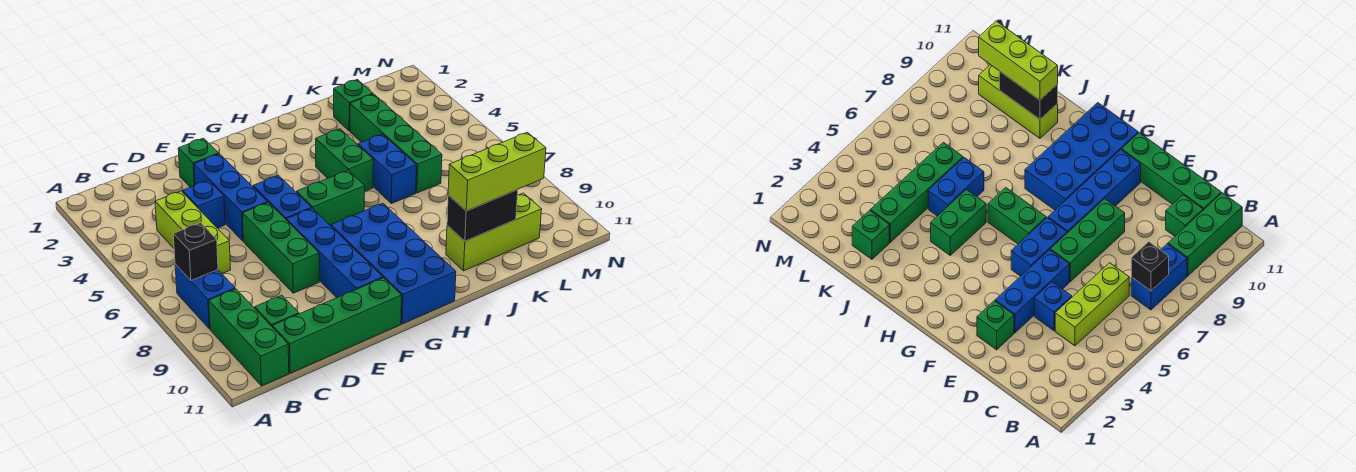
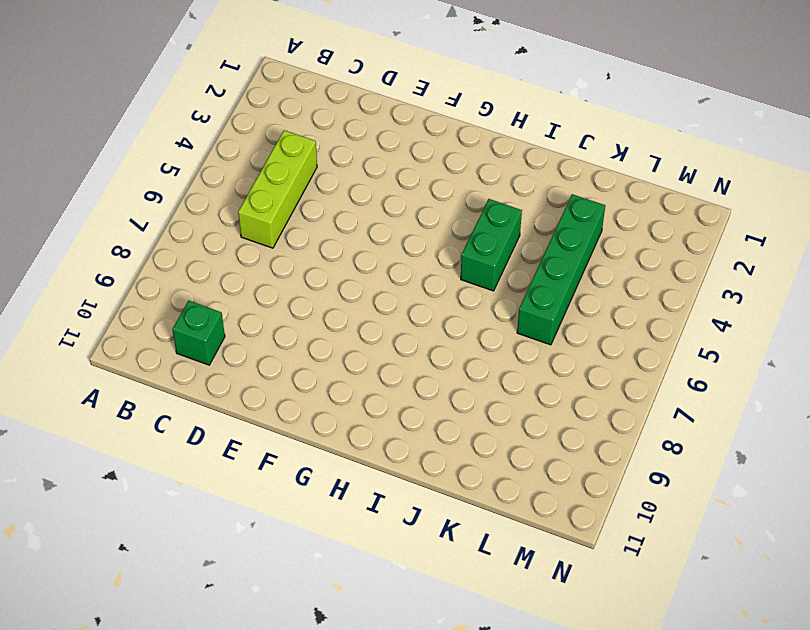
none -> blue 1x2 brick [175,264,235,329]
none -> green 1x3 brick [209,289,289,386]
none -> green 1x4 brick [273,278,401,373]

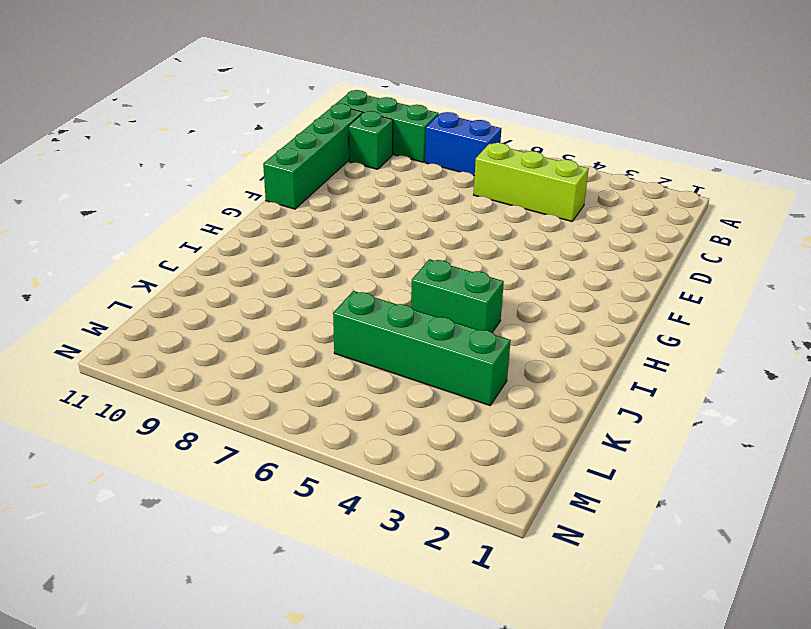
none -> blue 1x1 brick [183,180,225,228]
none -> green 1x1 brick [178,138,219,187]
none -> blue 1x3 brick [194,154,268,241]

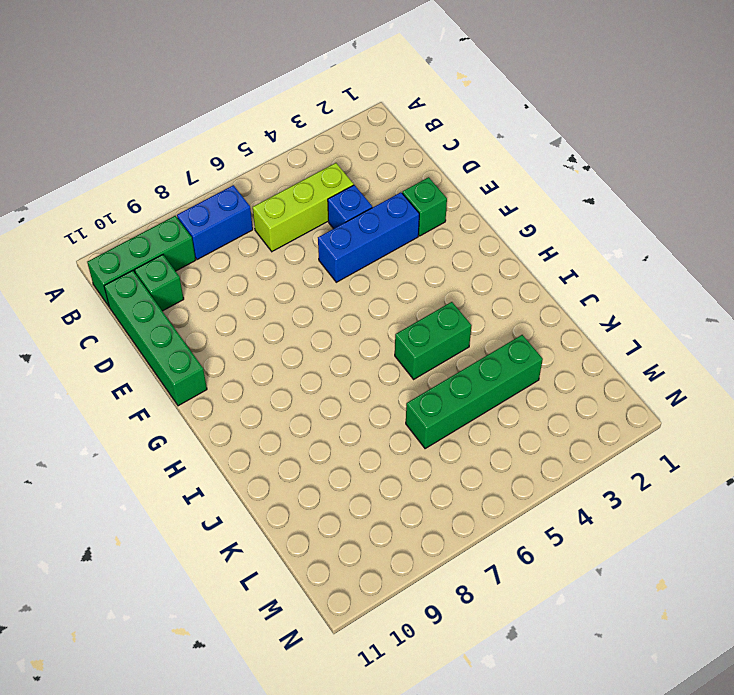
none -> green 1x3 brick [242,203,319,293]
none -> blue 1x2 brick [253,175,311,220]
none -> blue 1x4 brick [287,208,383,298]

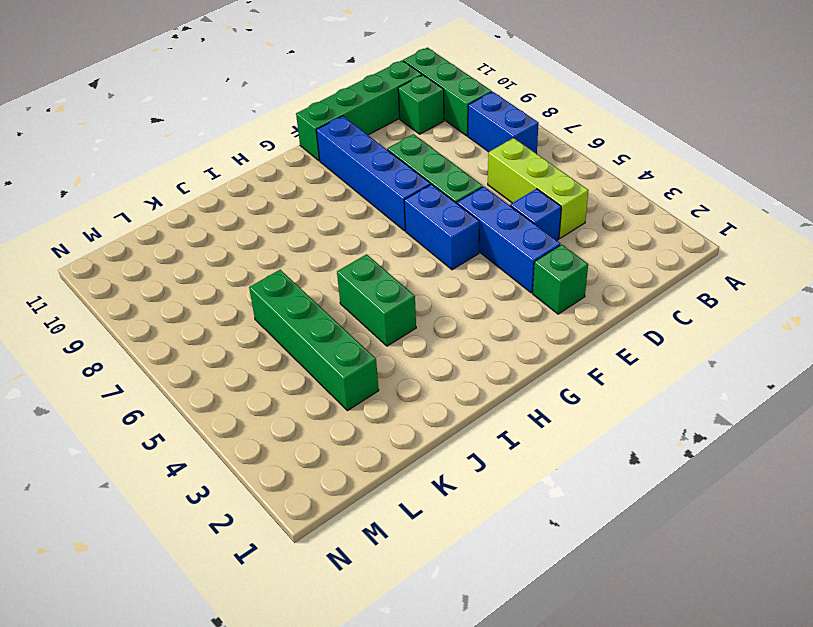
none -> green 1x2 brick [297,171,365,226]
none -> blue 2x4 brick [331,203,456,324]
none -> blue 1x2 brick [358,134,416,204]

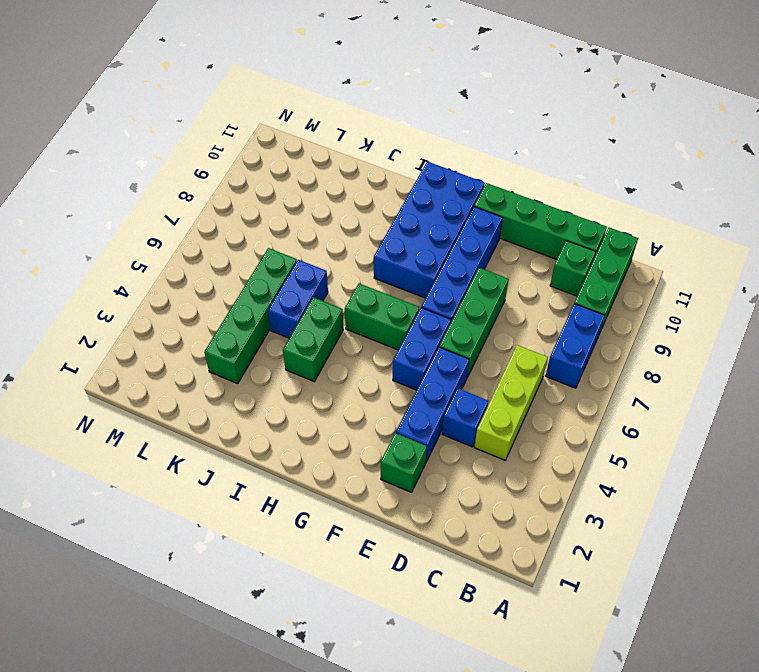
none -> lime 1x3 brick [446,193,542,271]
none -> green 1x1 brick [334,80,373,131]
none -> black 1x1 brick [173,223,218,281]

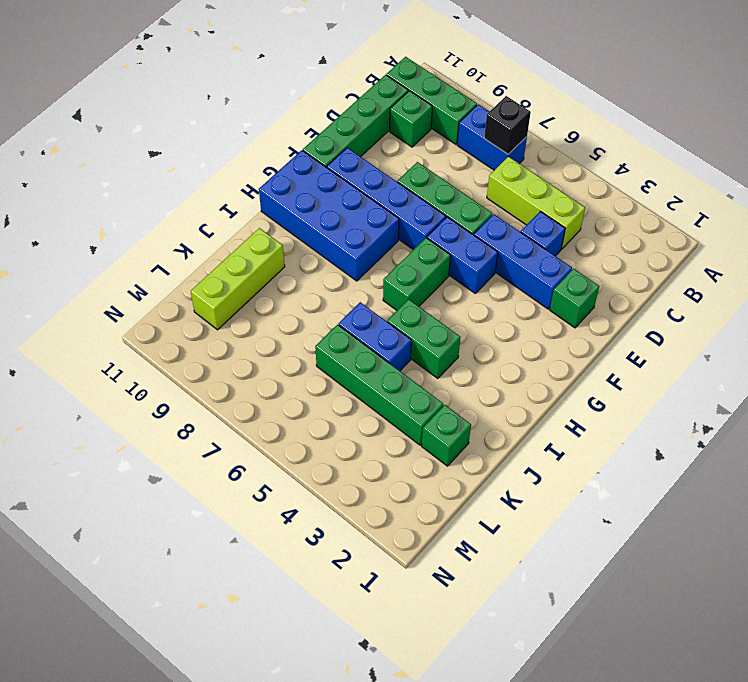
none -> black 1x2 brick [447,190,518,241]
none -> lime 1x3 brick [448,132,546,211]

